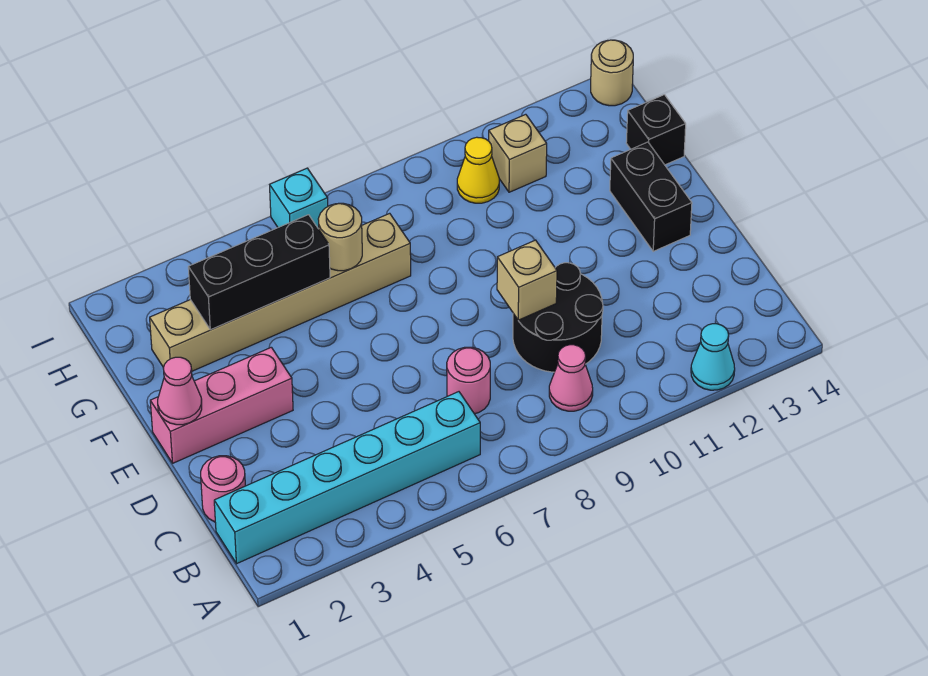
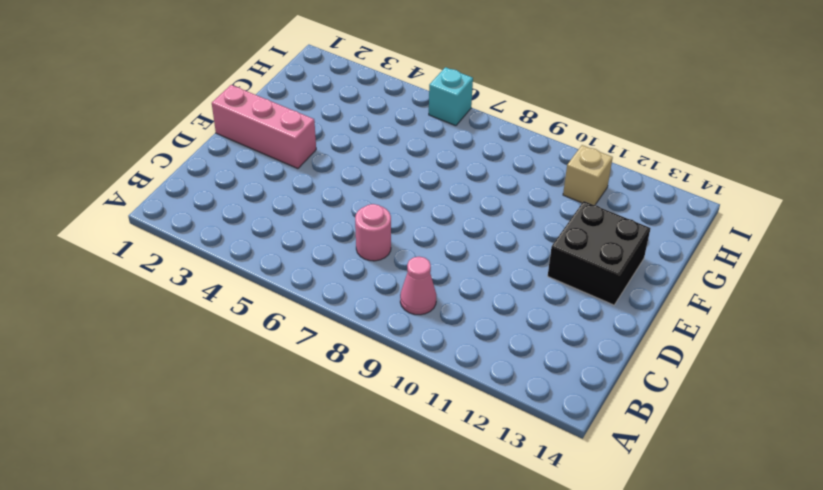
black 2x2 brick [548,201,650,305] -> black 1x2 brick [610,142,692,251]
none -> cyan 1x1 cone [691,324,735,390]
none -> cyan 1x6 brick [214,392,480,564]
none -> pink 1x1 round brick [201,456,245,522]

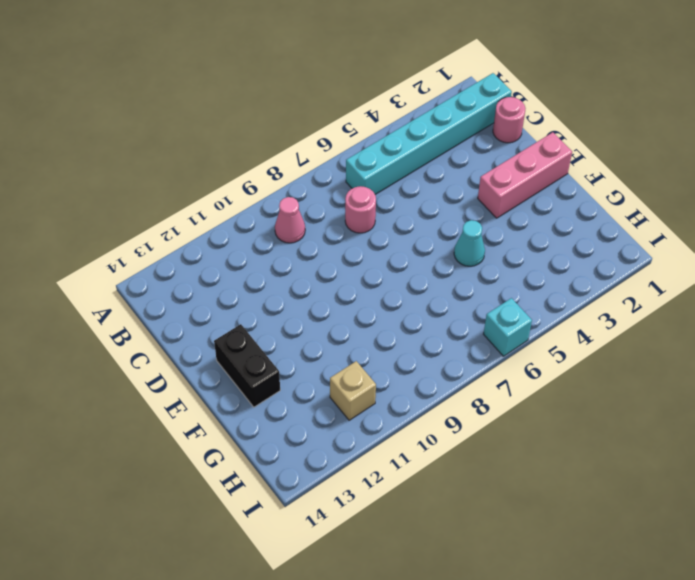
cyan 1x1 cone [454,220,485,266] -> cyan 1x1 cone moved to [691,324,735,390]
none -> black 2x2 round brick [513,263,603,372]
none -> tan 1x6 brick [150,213,411,371]
none -> black 1x1 brick [626,95,686,165]

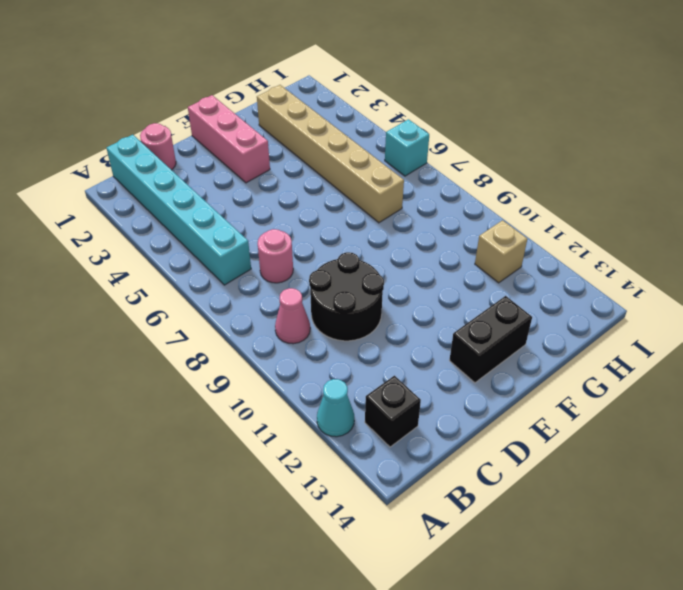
black 1x1 brick [365,376,421,447] -> black 1x1 brick moved to [626,95,686,165]
none -> yellow 1x1 cone [457,137,499,203]
none -> tan 1x1 round brick [591,40,633,106]
none -> tan 1x1 brick [497,240,557,320]

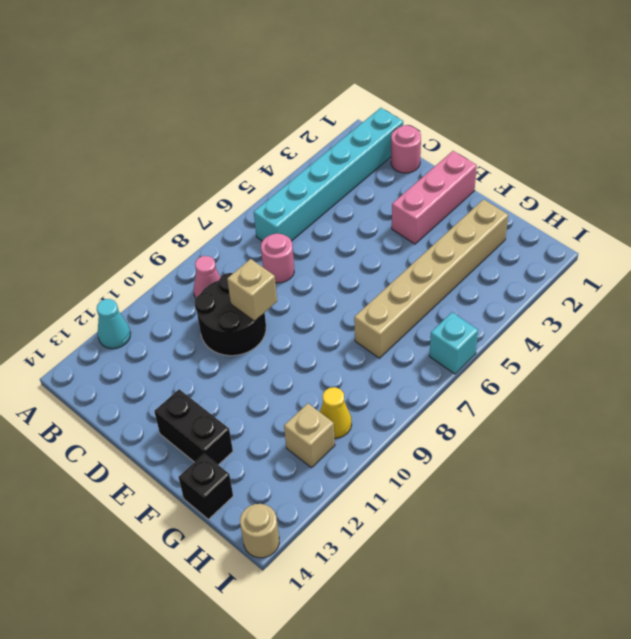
none -> pink 1x1 cone [158,357,202,425]
none -> black 1x3 brick [188,215,330,330]
none -> tan 1x1 round brick [318,203,362,271]

